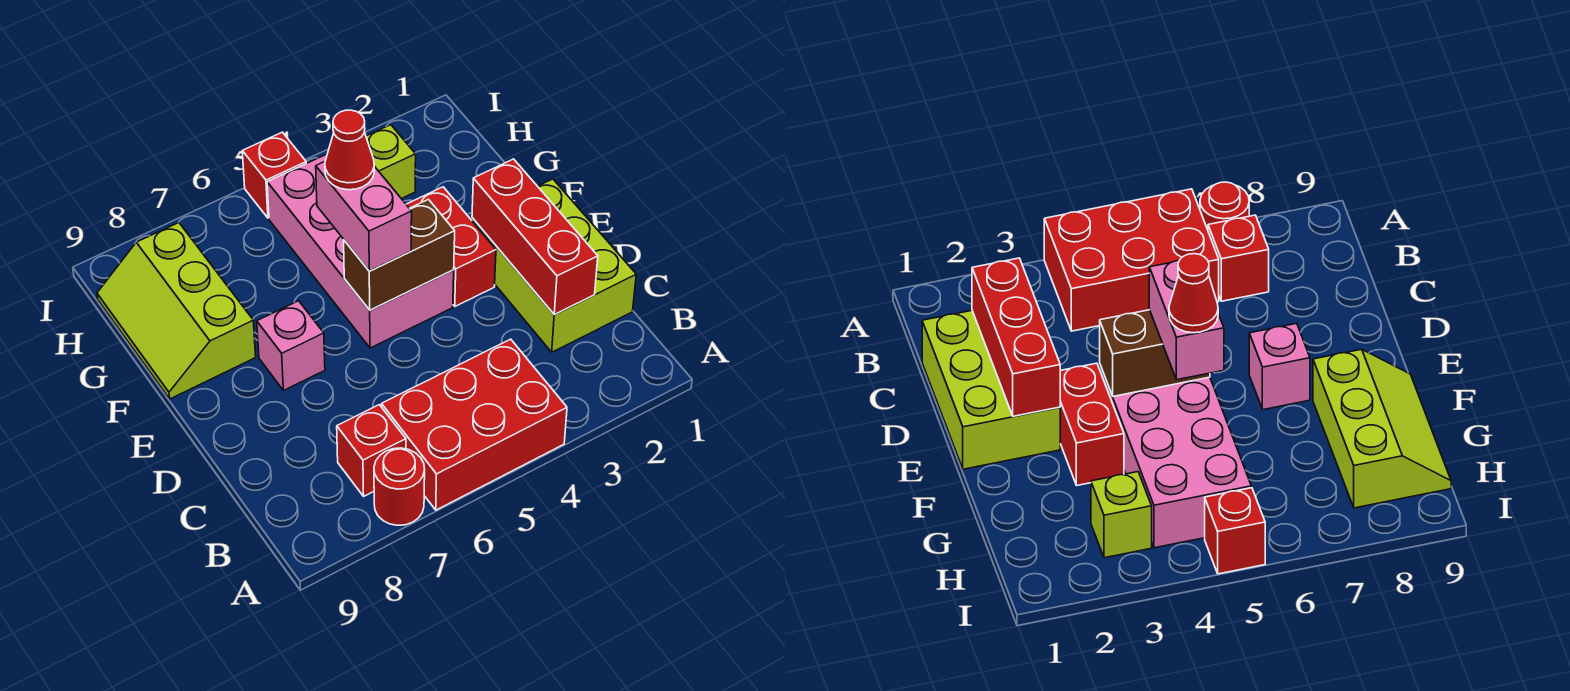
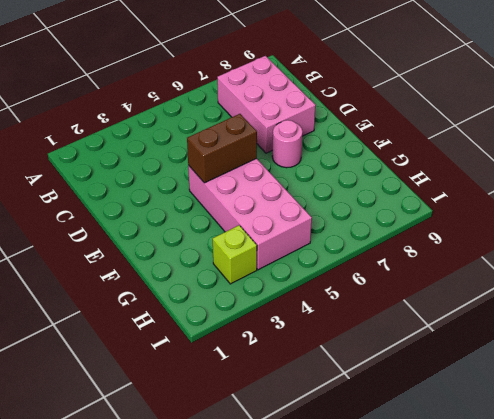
pink 2x3 brick [217,56,316,153] -> red 1x1 brick [337,405,406,496]
pink 1x1 round brick [272,120,302,168] -> pink 1x1 brick [257,301,325,390]
none -> red 2x3 brick [382,339,567,510]
none -> red 1x1 round brick [374,448,425,525]
none -> lime 2x3 brick [472,179,636,352]

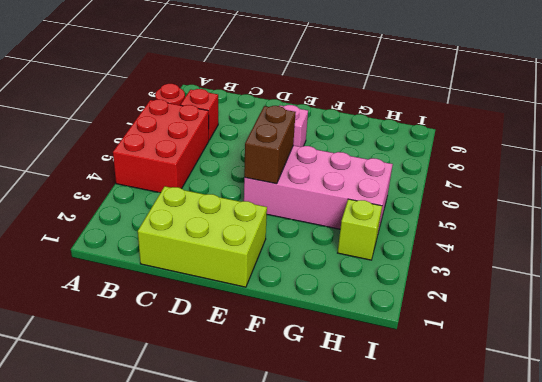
none -> red 1x2 brick [406,187,496,306]
none -> lime 2x3 slope [97,223,256,399]
none -> red 1x1 brick [242,132,306,218]

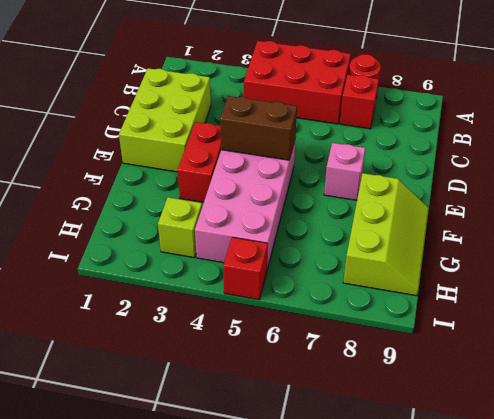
none -> red 1x3 brick [472,159,598,315]
none -> pink 1x2 brick [316,162,412,271]
none -> red 1x1 cone [325,110,374,190]

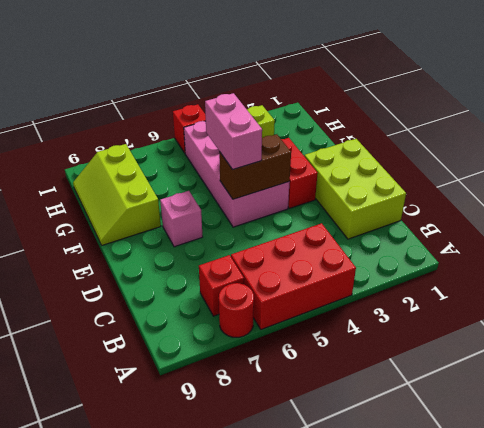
none -> red 1x3 brick [472,159,598,315]
none -> red 1x1 cone [325,110,374,190]

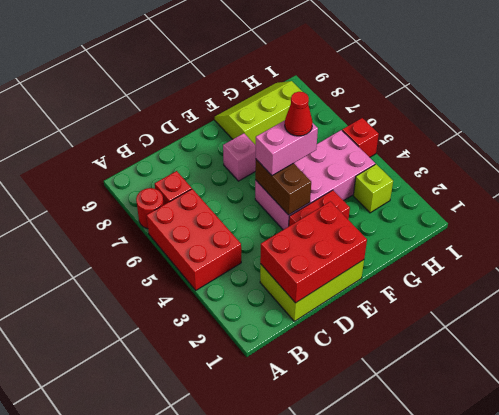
red 2x3 brick [260,201,367,303] -> red 1x3 brick [472,159,598,315]

